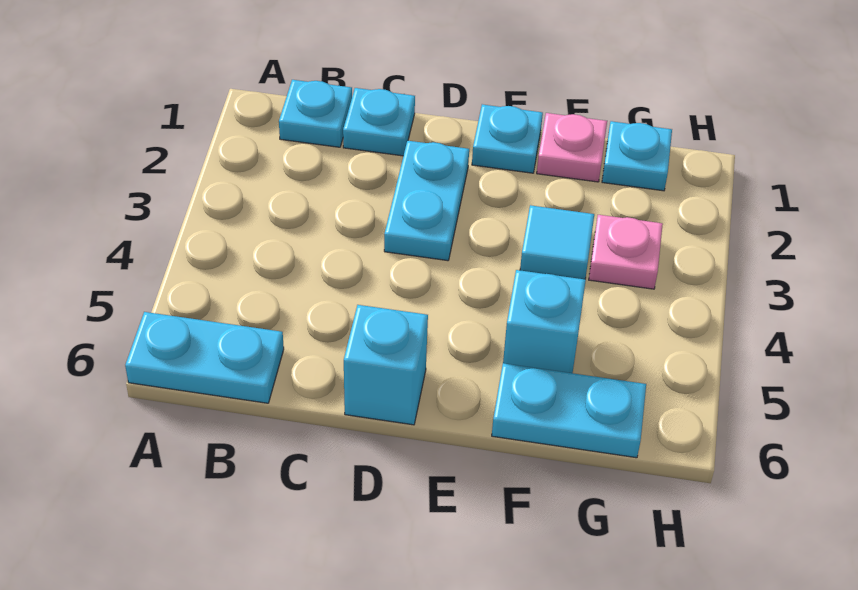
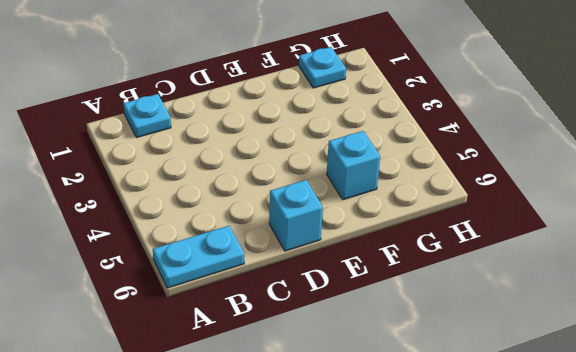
none -> cyan 1x1 plate [343,88,415,156]
none -> cyan 1x2 plate [384,141,469,261]
none -> cyan 1x1 plate [472,104,543,173]

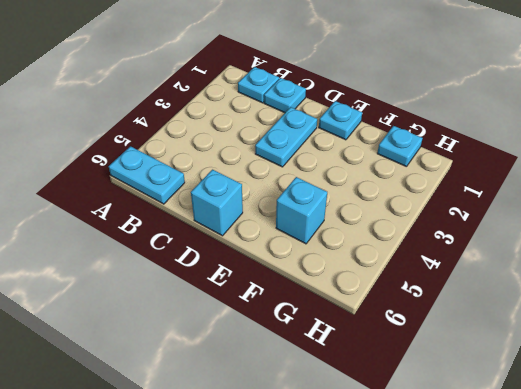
none -> pink 1x1 plate [537,113,607,182]
none -> cyan 1x1 tile [520,205,594,279]
none -> cyan 1x2 plate [492,363,646,458]

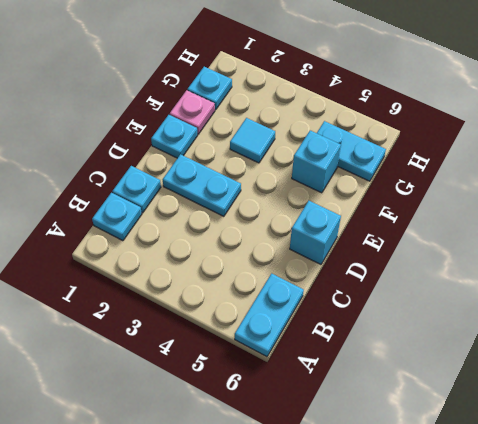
cyan 1x2 plate [317,121,386,181] -> cyan 1x2 plate turned to [492,363,646,458]
none -> pink 1x1 plate [589,215,663,289]

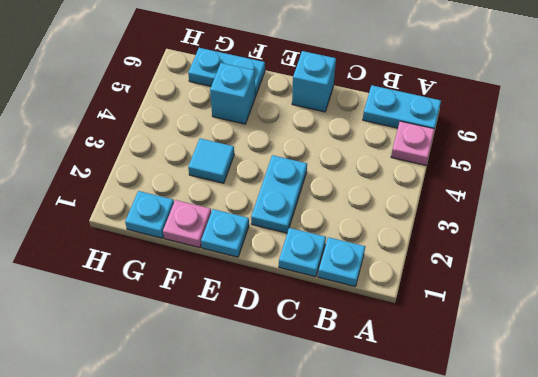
pink 1x1 plate [391,121,435,165] -> pink 1x1 plate moved to [589,215,663,289]

